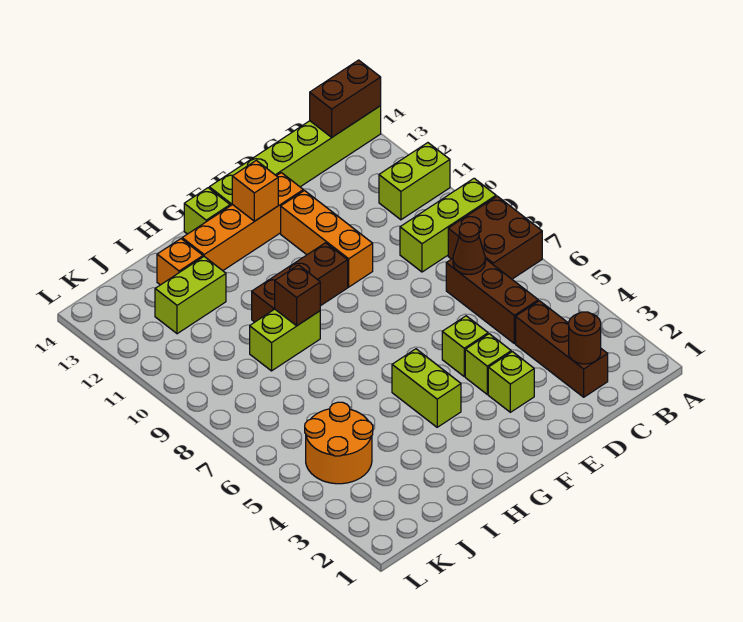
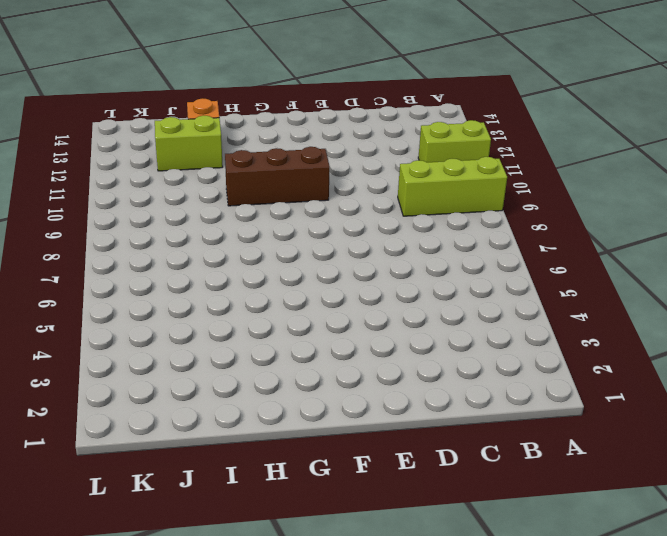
none -> brown 2x2 brick [448,196,542,279]
none -> lime 1x6 brick [209,106,381,206]
none -> brown 1x3 brick [516,301,608,397]

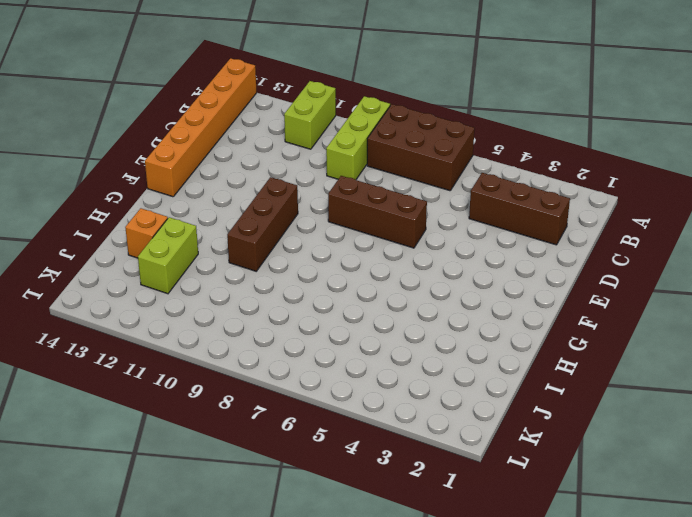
brown 2x3 brick [367,104,475,191] -> brown 2x2 brick [448,196,542,279]
orange 1x6 brick [145,58,257,197] -> lime 1x6 brick [209,106,381,206]
brown 1x3 brick [328,176,427,248] -> brown 1x3 brick moved to [446,259,538,344]
none -> lime 1x1 brick [488,352,534,412]
none -> lime 1x1 brick [465,334,511,394]
none -> lime 1x1 brick [442,316,488,376]

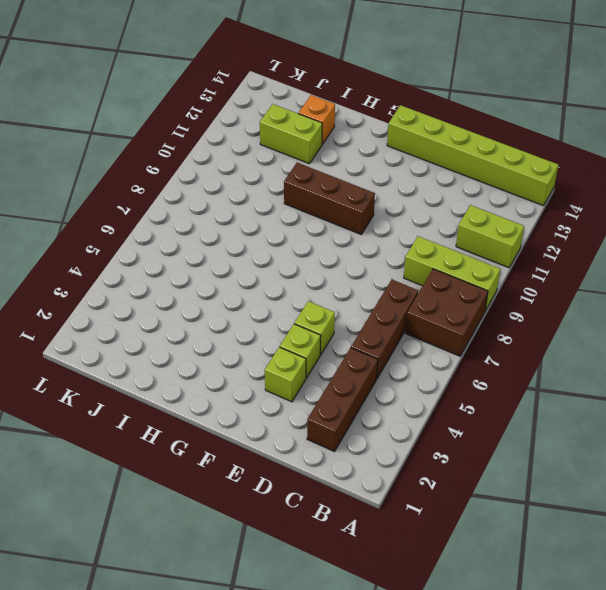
none -> orange 1x3 brick [281,191,373,287]
none -> orange 1x4 brick [182,173,303,271]
none -> lime 1x2 brick [392,349,461,427]

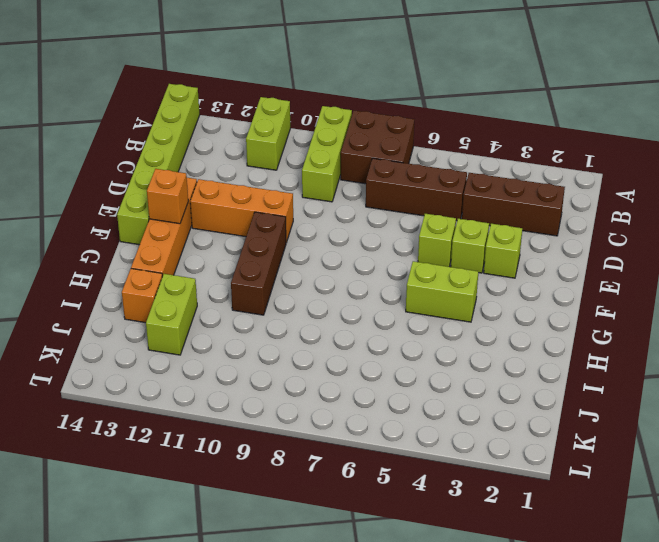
none -> lime 1x1 brick [184,188,230,234]
none -> lime 1x2 brick [250,309,320,371]
none -> orange 2x2 round brick [305,402,373,484]

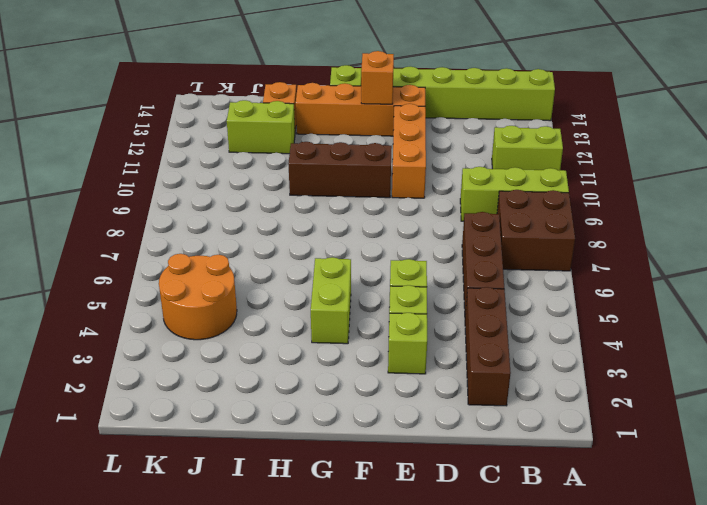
none -> lime 1x2 brick [250,309,320,371]
none -> brown 1x2 brick [310,60,381,137]
none -> brown 1x1 round brick [569,312,601,364]

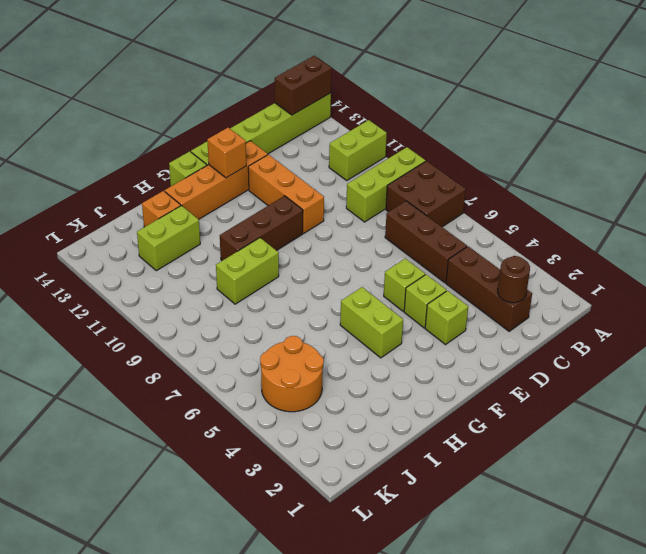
none -> brown 1x1 cone [453,222,485,274]
none -> brown 1x1 brick [275,265,320,326]

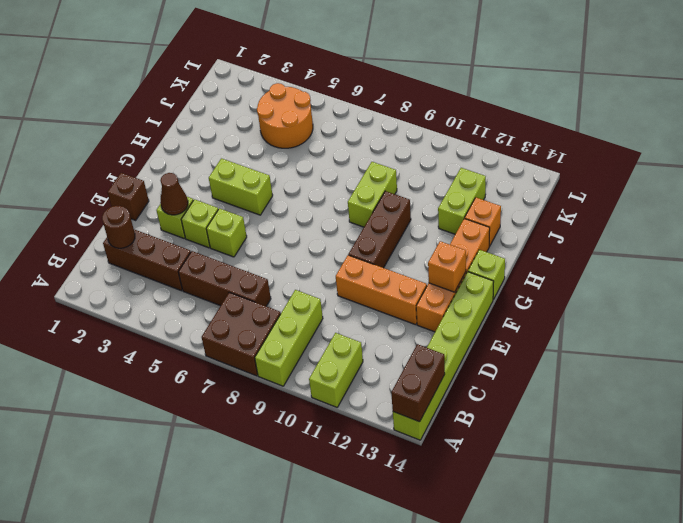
brown 1x1 brick [107,173,149,220] -> brown 1x1 brick moved to [275,265,320,326]
brown 1x1 cone [160,173,188,215] -> brown 1x1 cone moved to [453,222,485,274]

